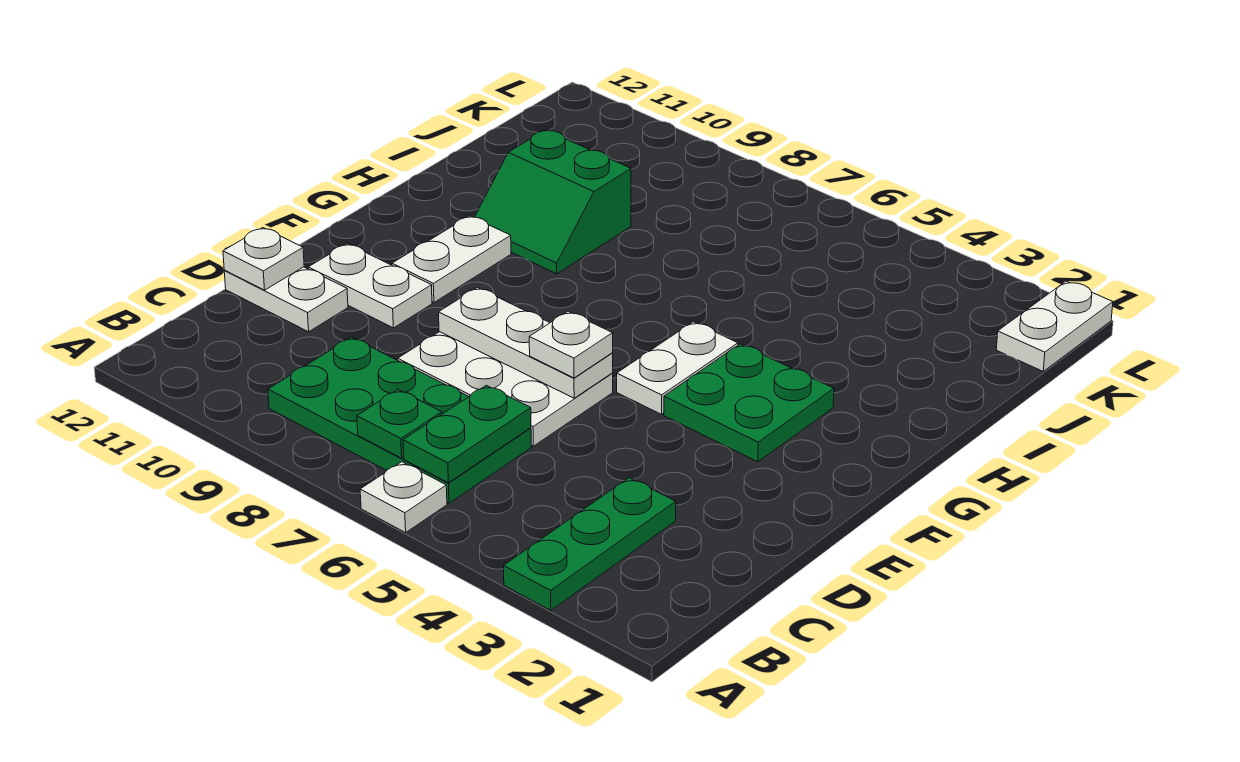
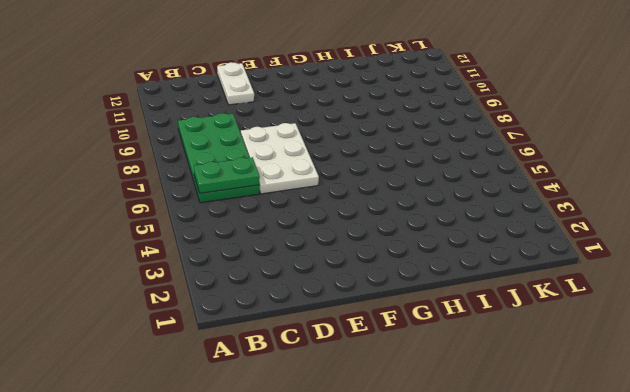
none -> green 1x3 plate [504,478,676,611]
none -> white 1x1 plate [360,462,447,533]
none -> white 1x2 plate [308,244,432,328]

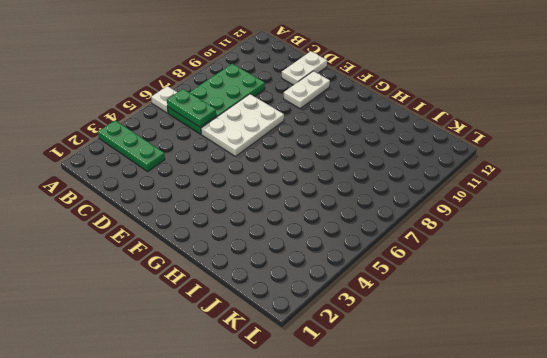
none -> green 2x2 plate [664,344,834,462]
none -> white 1x2 plate [617,322,738,414]
none -> white 1x2 plate [392,216,511,302]

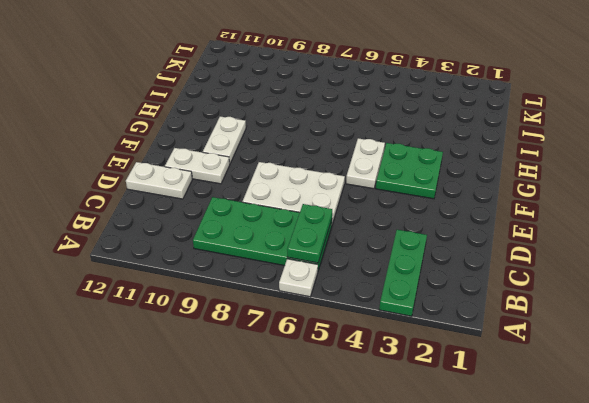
none -> green 2x2 slope [475,130,631,274]
none -> white 1x2 plate [996,281,1113,371]
none -> green 1x1 plate [357,390,442,458]

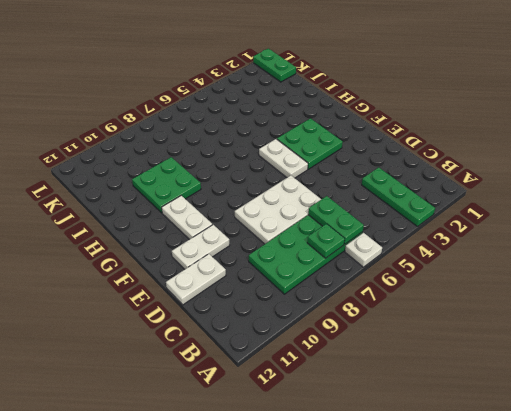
green 2x2 plate [132,157,201,213] -> green 2x2 slope [475,130,631,274]
green 1x2 plate [253,48,296,82] -> white 1x2 plate [996,281,1113,371]
none -> white 1x1 plate [223,228,304,290]
none -> white 1x3 plate [439,288,613,398]
none -> white 1x1 plate [529,311,613,378]

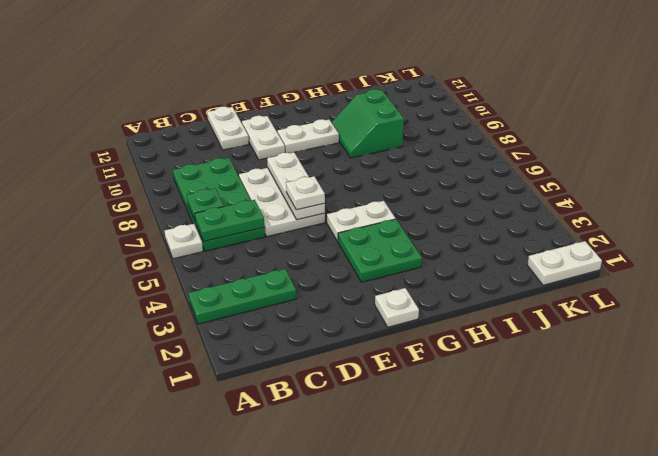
white 1x1 plate [375,288,419,327] -> white 1x1 plate moved to [223,228,304,290]

